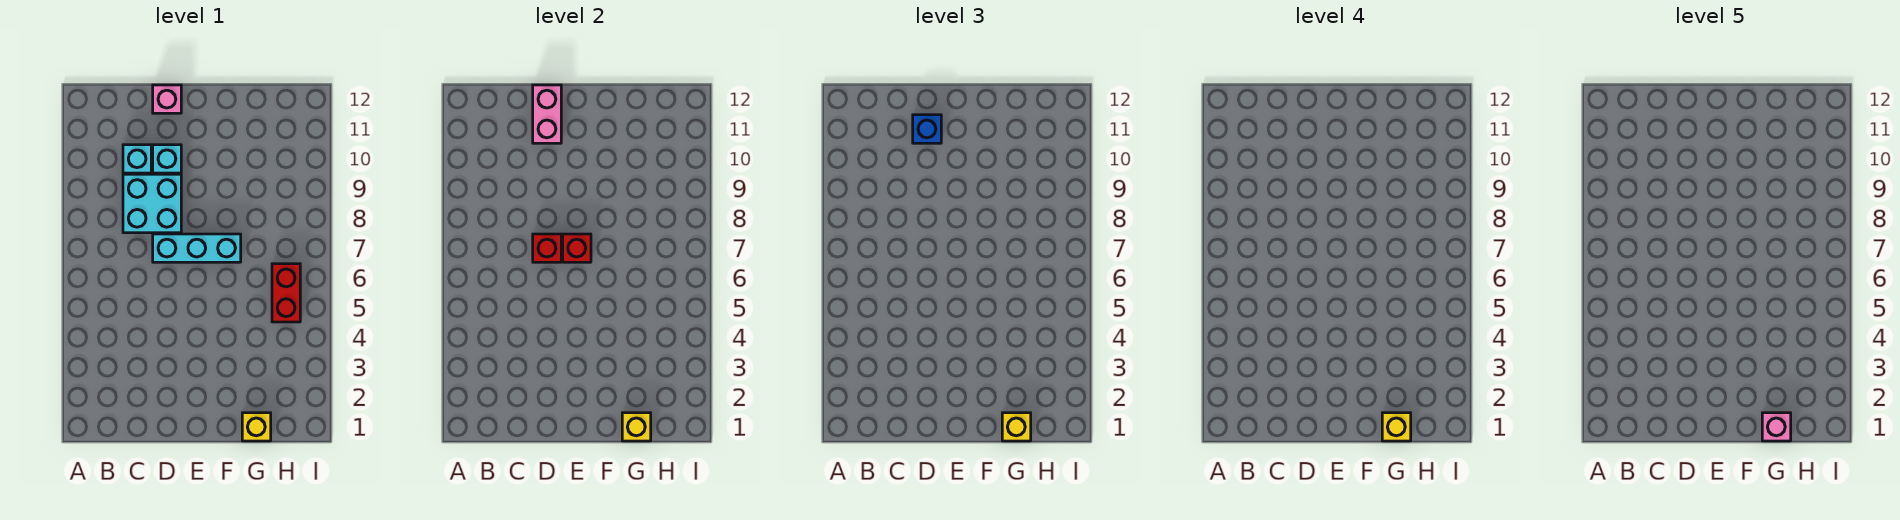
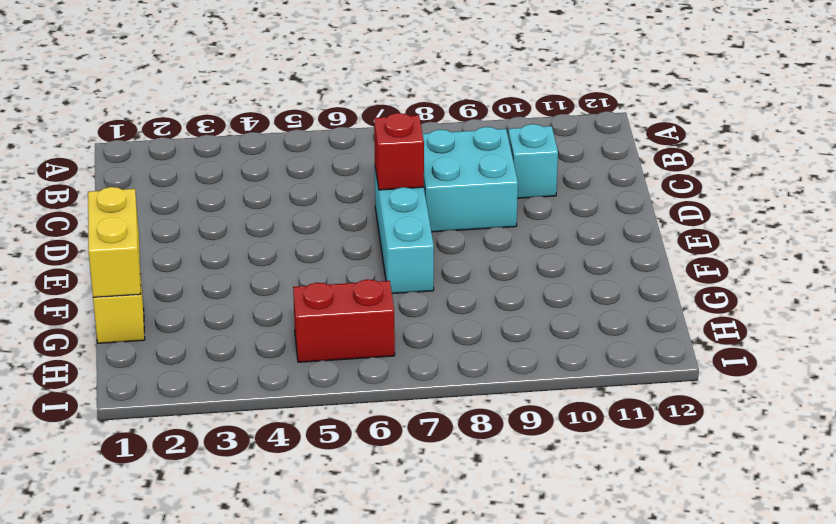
yellow 1x2 brick [88,187,141,297] -> yellow 1x1 brick [622,413,651,441]
none -> cyan 1x1 brick [153,145,181,173]
none -> pink 1x1 brick [153,85,181,113]
none -> pink 1x2 brick [533,85,561,143]

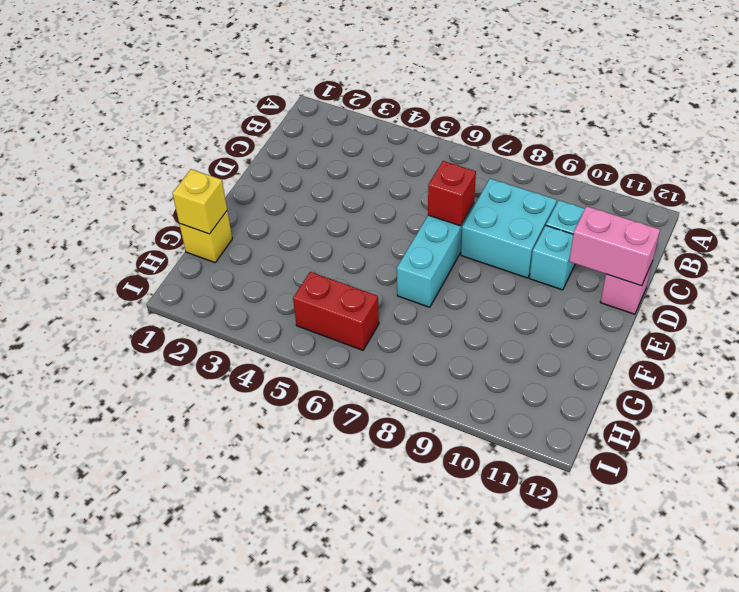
none -> red 1x1 brick [563,234,591,262]
none -> blue 1x1 brick [913,115,941,143]
none -> yellow 1x1 brick [1002,413,1031,441]

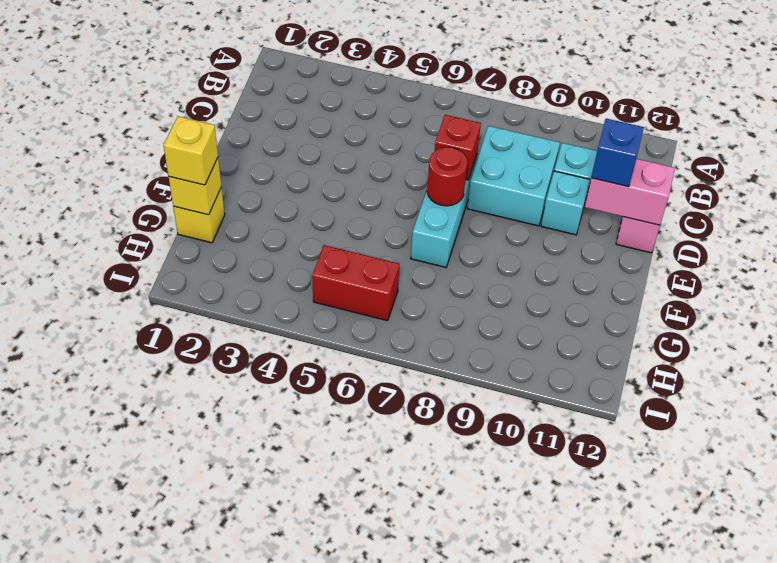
red 1x1 round brick [427,147,467,206] -> red 1x1 brick [563,234,591,262]
none -> yellow 1x1 brick [1382,413,1411,441]
none -> pink 1x1 brick [1762,413,1791,441]

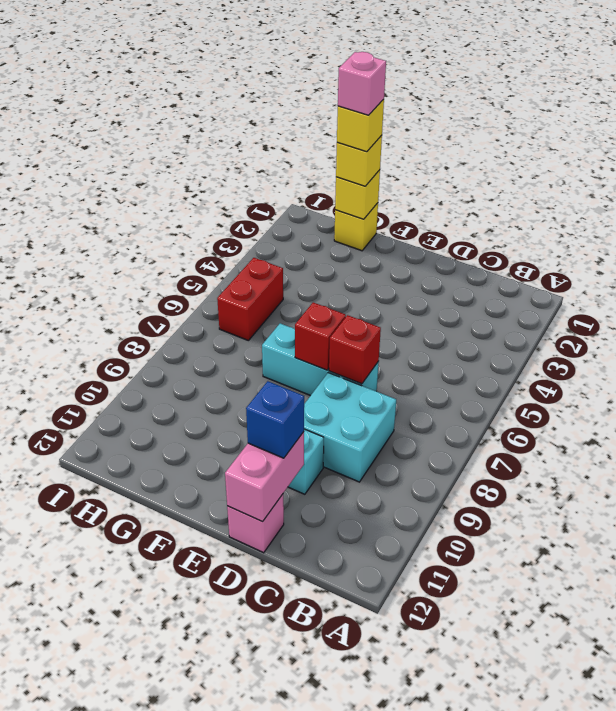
none -> cyan 1x1 brick [123,145,151,173]

